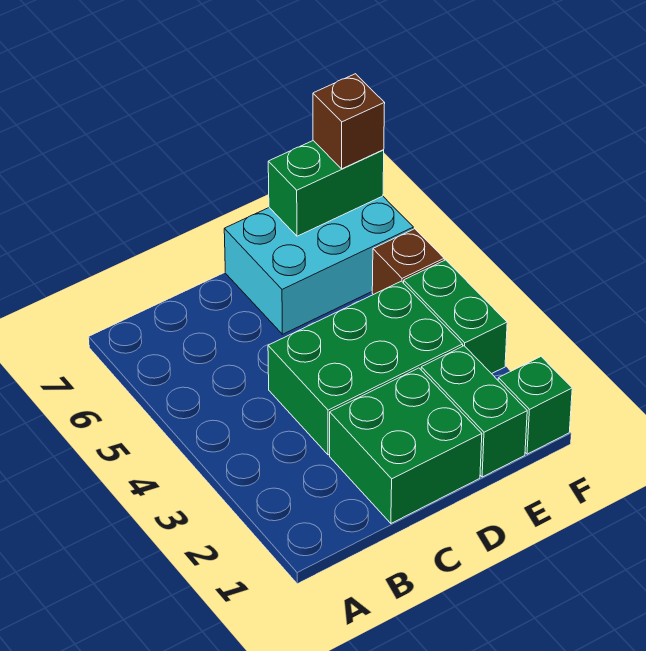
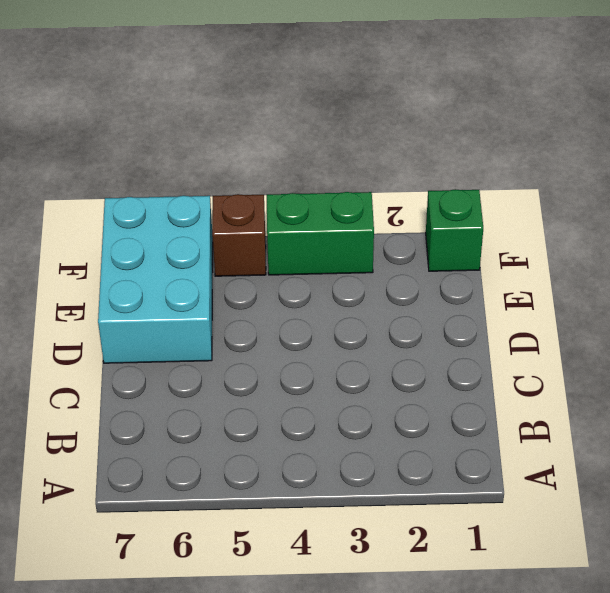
none -> green 2x2 brick [330,368,482,523]
none -> green 2x3 brick [268,281,463,455]

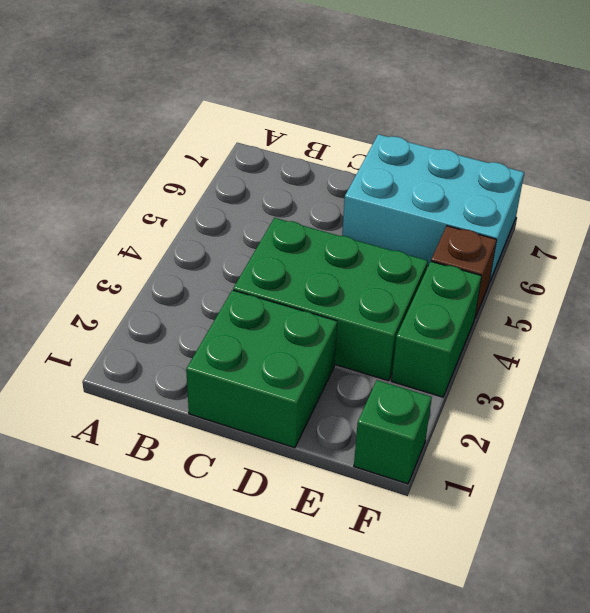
none -> green 1x2 brick [421,346,527,477]
none -> green 1x2 brick [268,141,384,236]

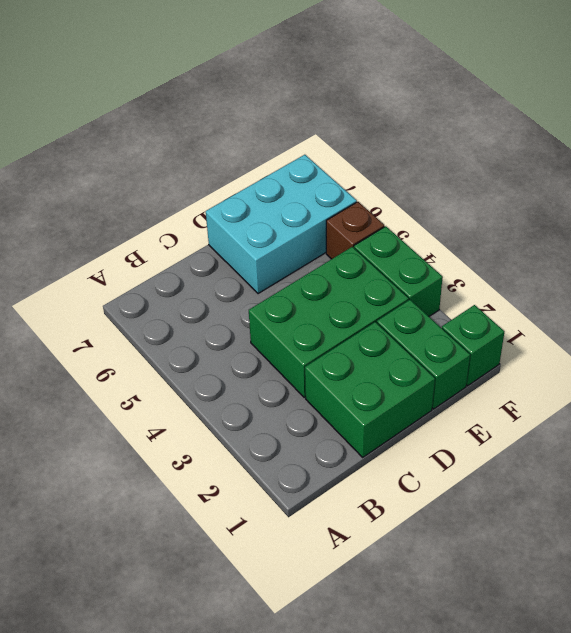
none -> green 1x2 brick [268,141,384,236]
none -> brown 1x1 brick [313,74,385,169]

